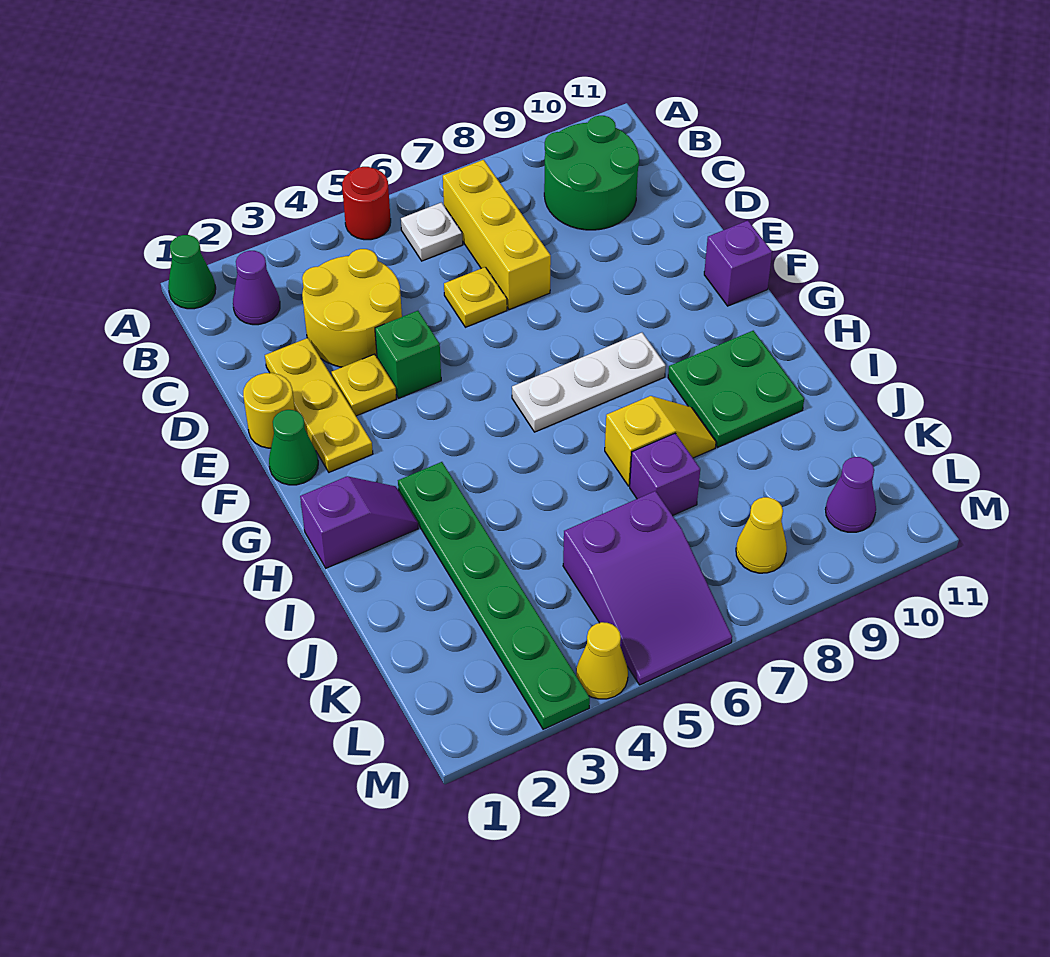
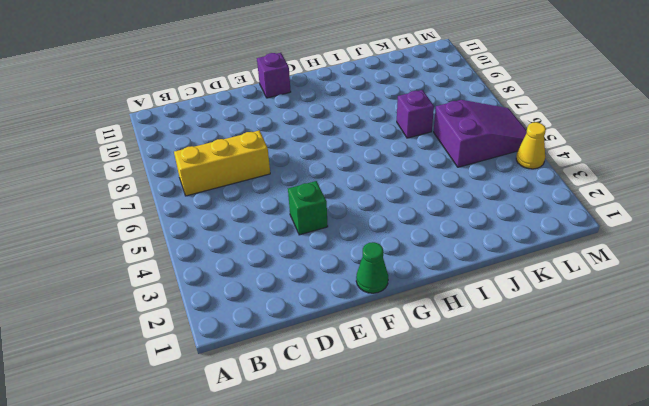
none -> green 1x1 cone [168,235,216,309]
none -> red 1x1 round brick [342,167,391,240]
none -> purple 1x1 cone [233,251,280,325]

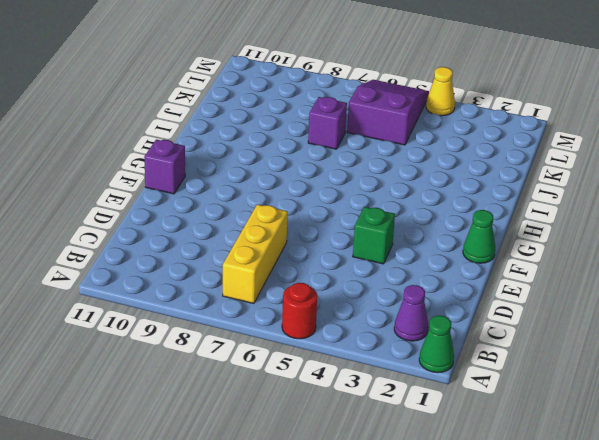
none -> white 1x1 plate [401,202,463,261]
none -> green 2x2 round brick [544,116,639,230]
none -> yellow 2x2 round brick [302,249,402,367]

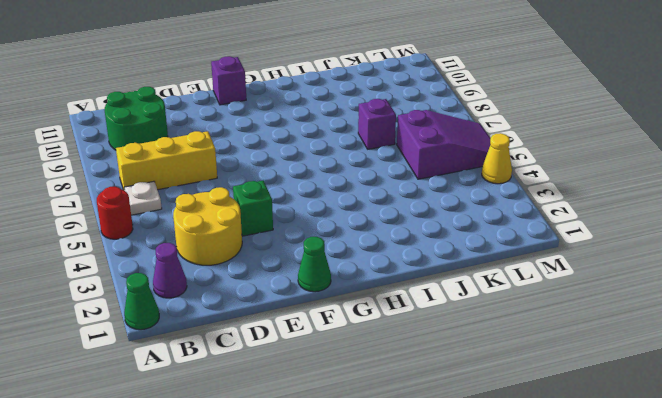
none -> yellow 1x3 plate [265,338,373,472]
none -> yellow 1x1 plate [444,267,507,327]
none -> yellow 1x1 round brick [243,373,295,448]

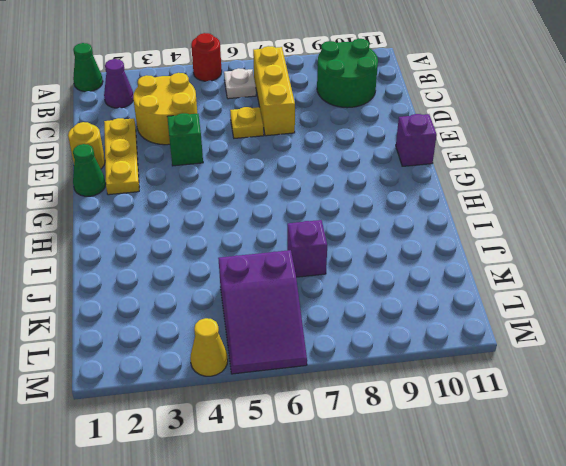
none -> yellow 1x1 plate [332,354,396,416]
none -> white 1x3 plate [512,333,666,432]
none -> purple 1x2 slope [300,476,418,568]

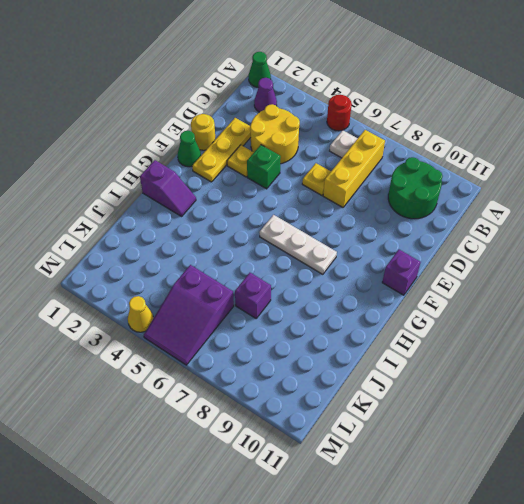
none -> green 1x6 plate [398,462,590,729]
none -> green 2x2 plate [668,331,804,447]
none -> yellow 1x2 slope [605,396,716,486]

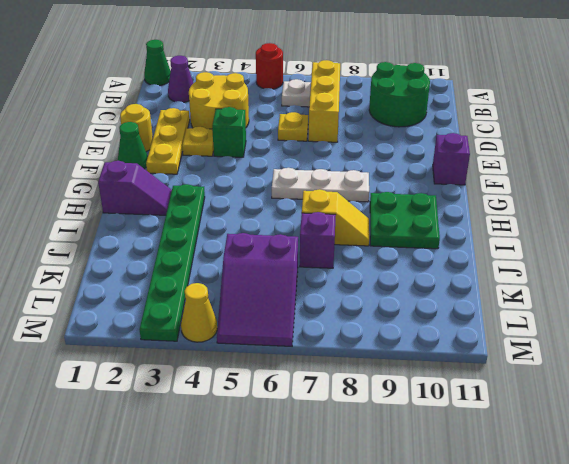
none -> yellow 1x1 cone [736,497,787,573]
none -> purple 1x1 cone [825,457,876,532]

